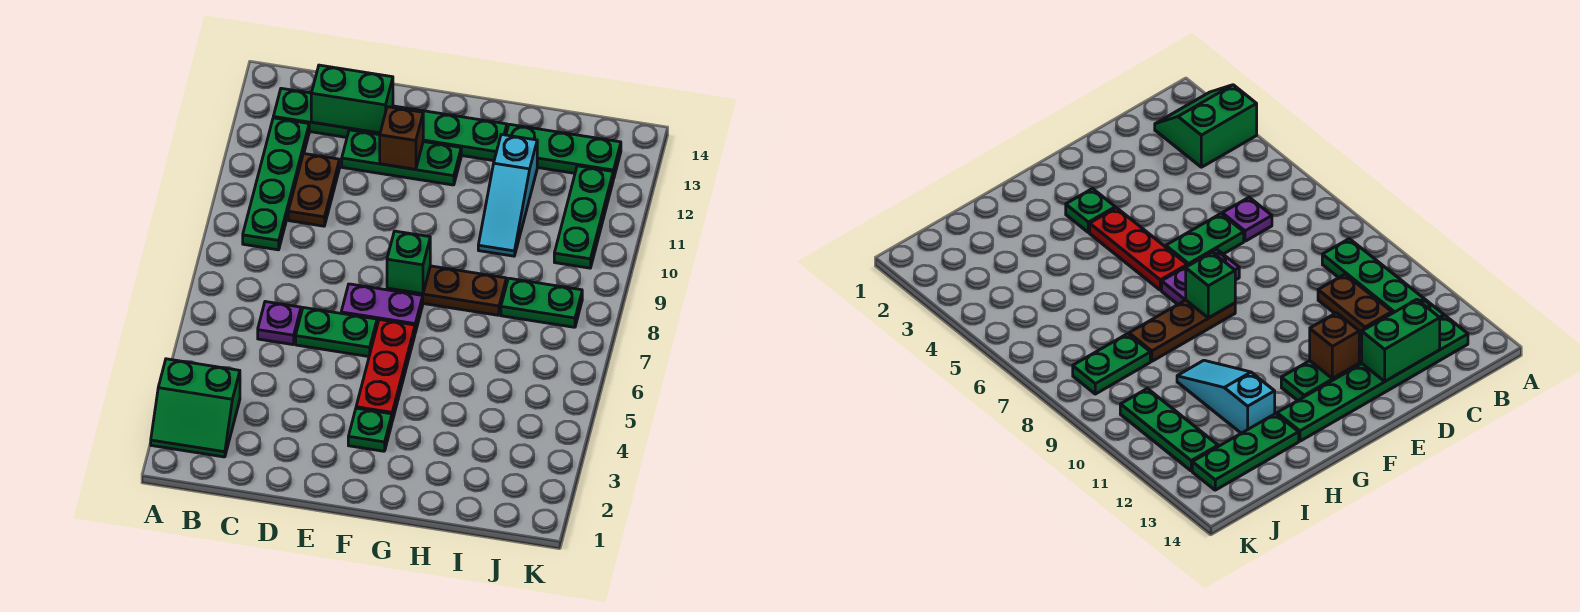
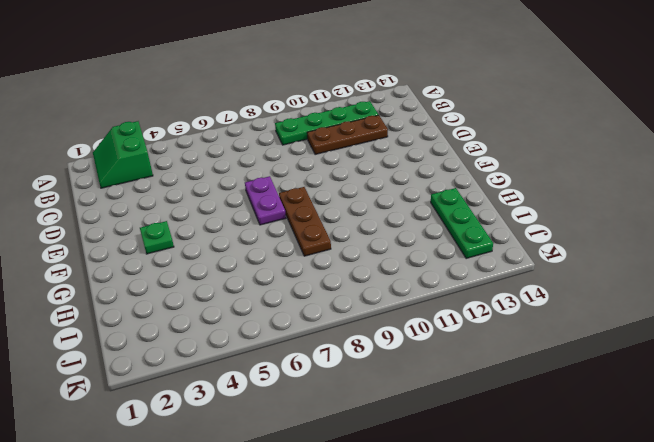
brown 1x3 plate [307,115,388,155] -> brown 1x2 plate [288,154,340,226]
none -> green 1x6 plate [273,88,507,161]
none -> purple 1x1 plate [258,302,301,345]
none -> green 1x2 plate [296,308,377,357]

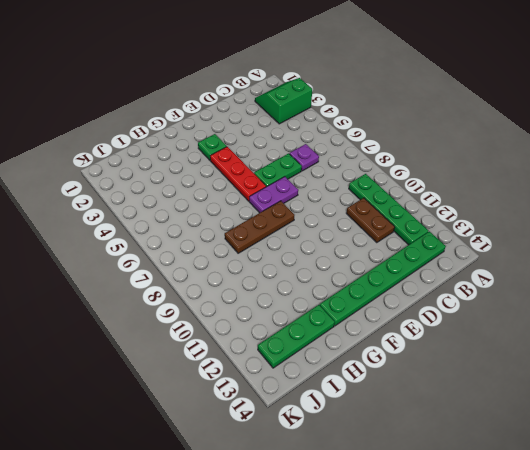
none -> green 1x3 plate [342,130,461,185]
none -> cyan 1x3 slope [478,134,537,256]
none -> green 1x2 plate [501,278,582,327]

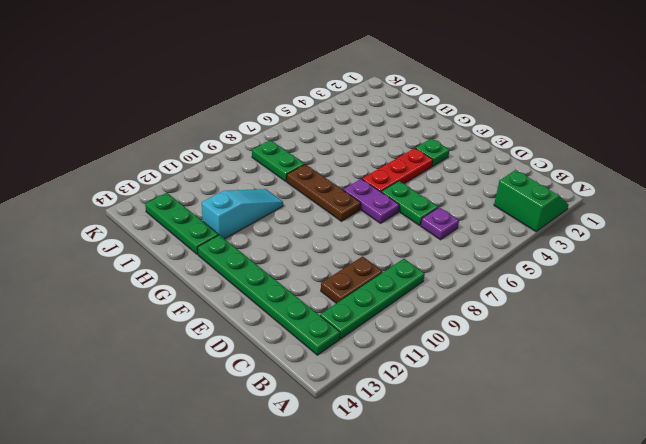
none -> green 1x3 plate [342,130,461,185]
none -> green 1x3 plate [554,166,613,268]
none -> green 1x2 brick [311,65,393,133]

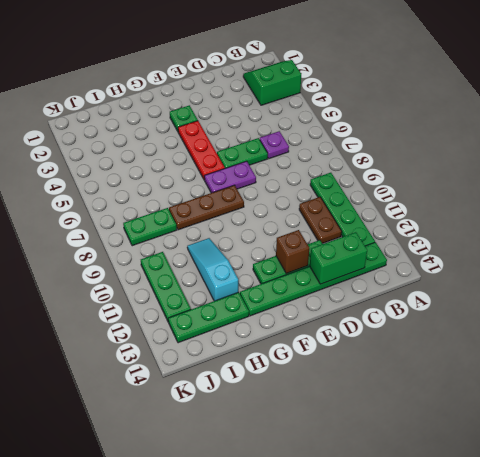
none -> green 1x1 brick [387,231,430,294]

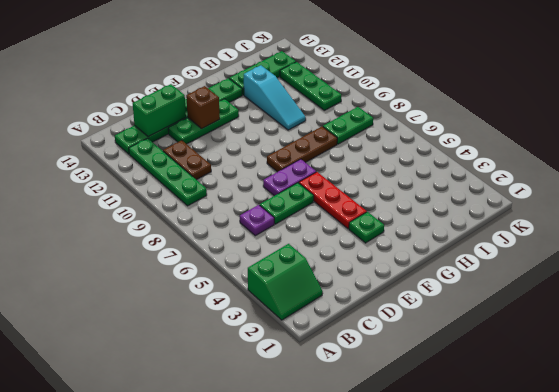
none -> green 1x1 brick [387,231,430,294]

